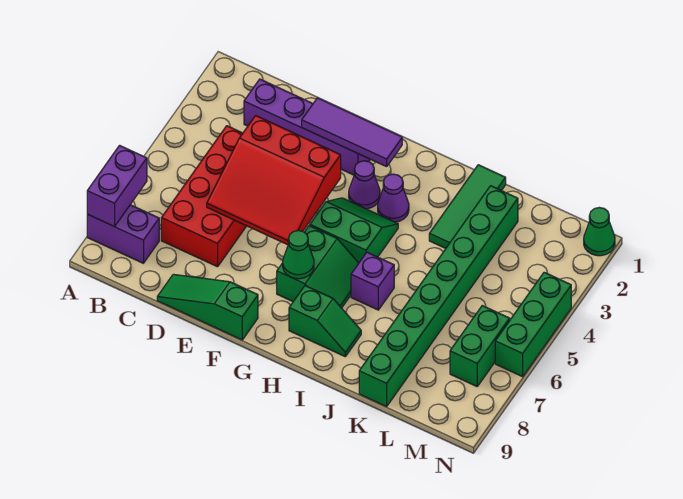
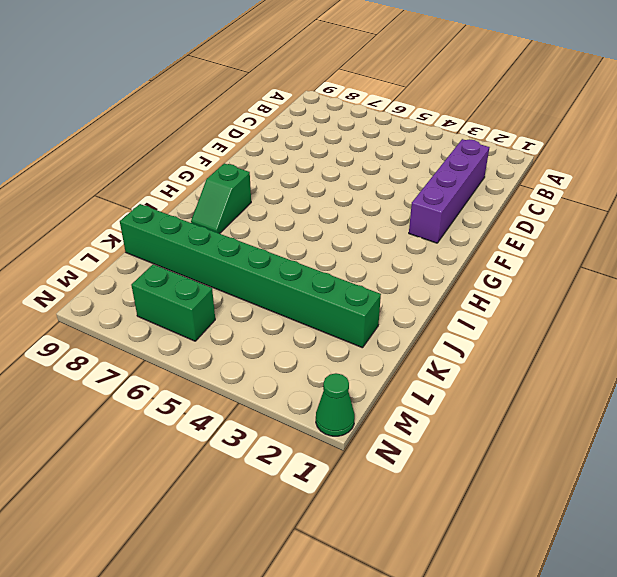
none -> purple 1x2 brick [87,205,159,263]
none -> red 2x4 brick [161,126,246,267]
none -> green 1x3 slope [157,274,258,340]

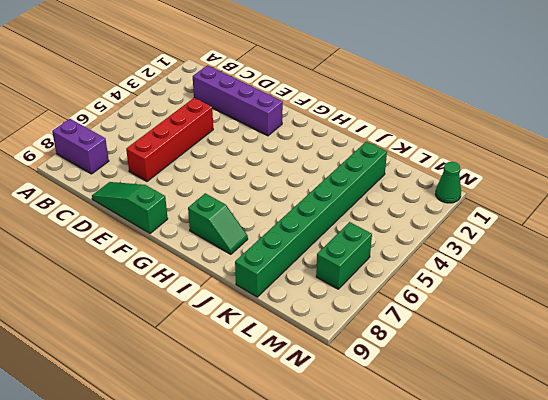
red 1x4 brick [126,98,213,181] -> red 2x4 brick [161,126,246,267]
none -> purple 1x1 cone [349,161,380,209]
none -> green 2x2 slope [310,198,398,263]
none -> green 2x2 slope [277,226,359,308]

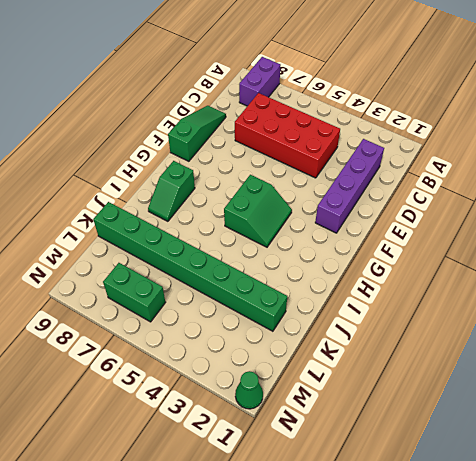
none -> purple 1x1 cone [349,161,380,209]
none -> green 2x2 slope [277,226,359,308]
none -> purple 1x1 cone [378,174,409,222]

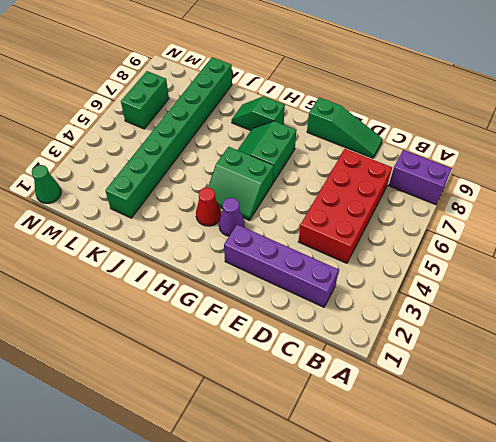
red 1x1 cone [196,187,221,226] -> purple 1x1 cone [378,174,409,222]
none -> purple 1x1 brick [351,252,394,310]
none -> green 1x3 tile [429,165,506,248]
none -> green 1x3 brick [495,272,571,377]

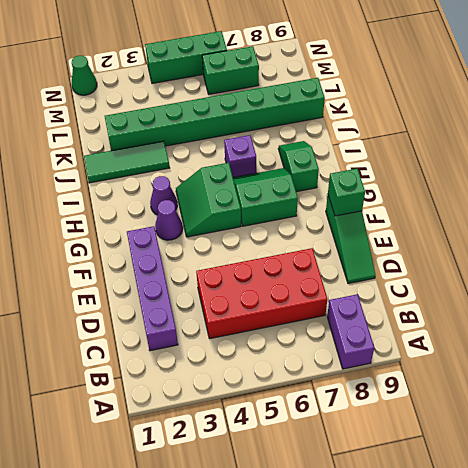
green 1x1 brick [328,169,365,216] -> none
none -> purple 1x2 brick [87,145,147,226]
none -> red 3x3 slope [207,116,341,245]
none -> purple 1x3 tile [302,98,402,167]

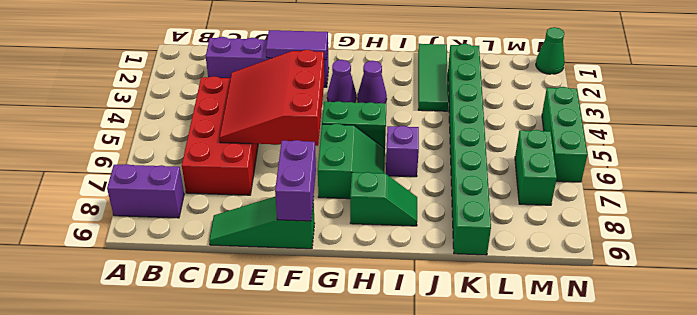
red 3x3 slope [219,50,324,146] -> red 3x3 slope turned to [207,116,341,245]
purple 1x2 tile [266,30,328,60] -> purple 1x3 tile [302,98,402,167]
purple 1x2 brick [275,140,316,221] -> purple 1x2 brick moved to [87,145,147,226]
none -> green 1x1 cone [283,230,314,279]

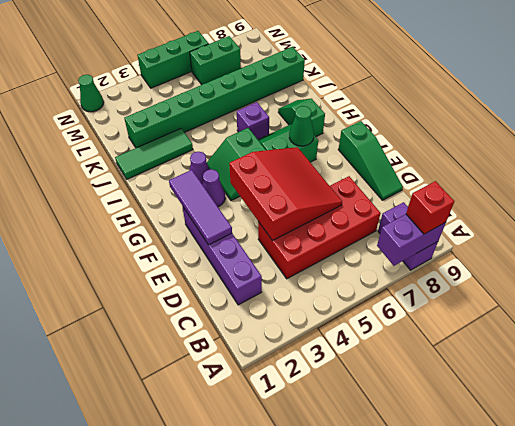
red 1x1 brick [406,181,454,234] -> none

